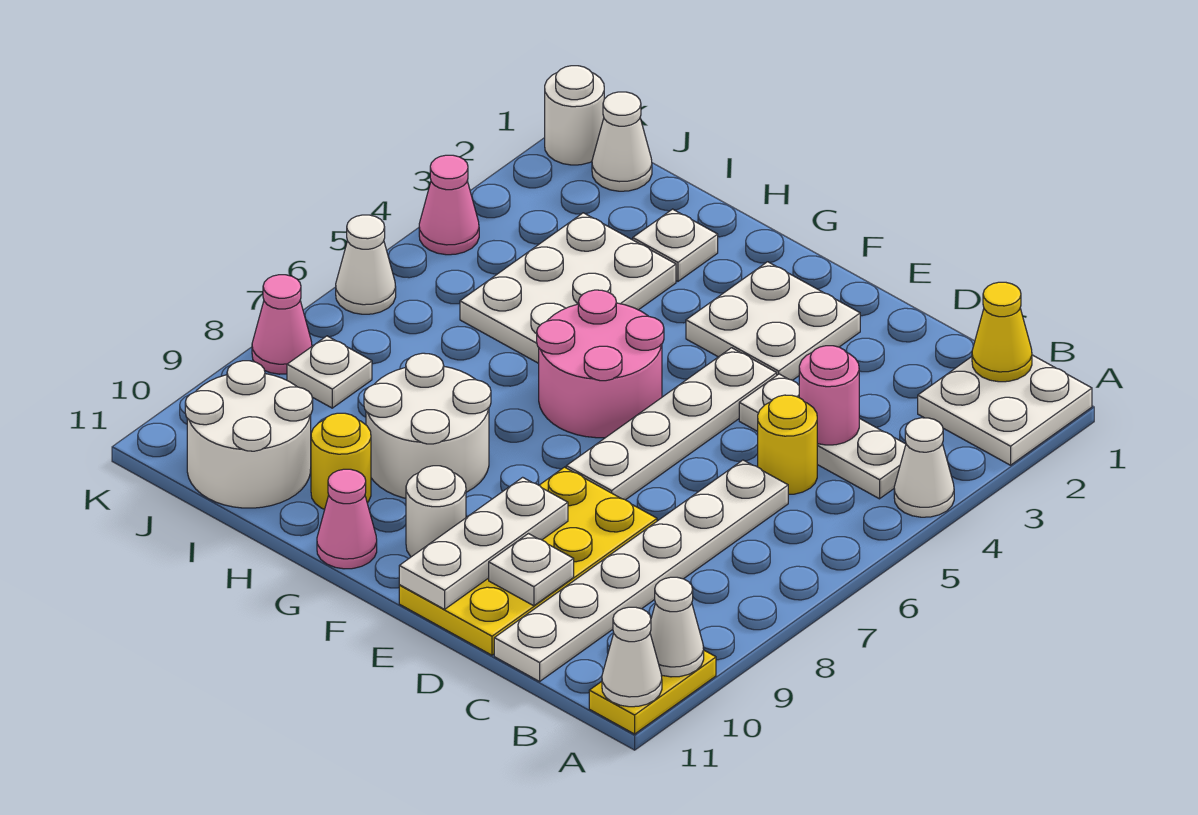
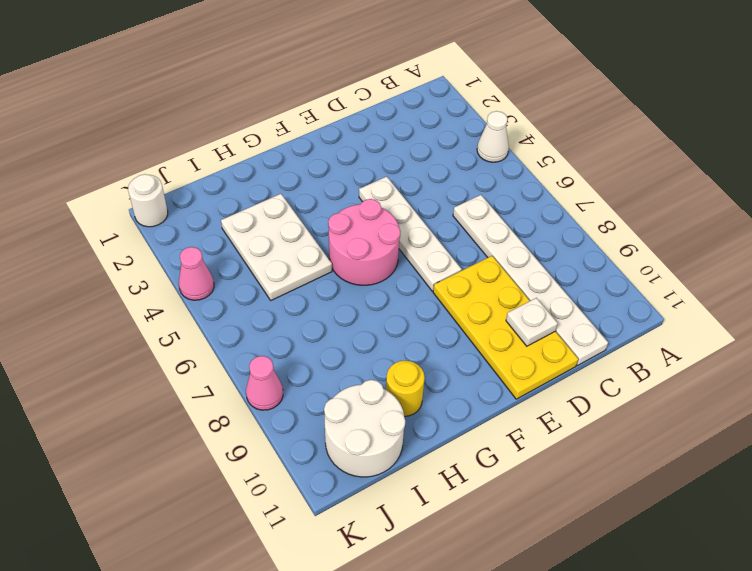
none -> white 2x2 plate [918,355,1092,465]
none -> yellow 1x2 plate [589,650,716,734]
none -> white 1x3 plate [739,374,906,499]

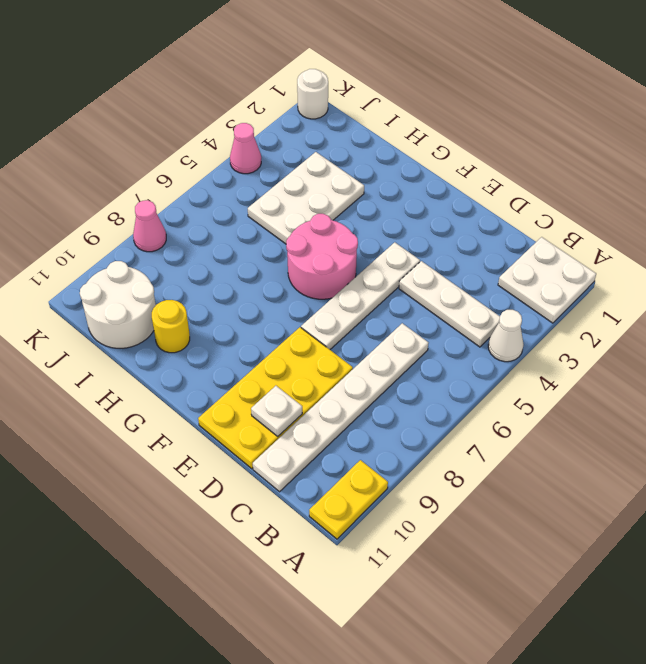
none -> yellow 1x1 round brick [758,395,817,495]
none -> white 2x2 plate [686,262,860,380]
none -> white 1x1 round brick [406,466,466,557]

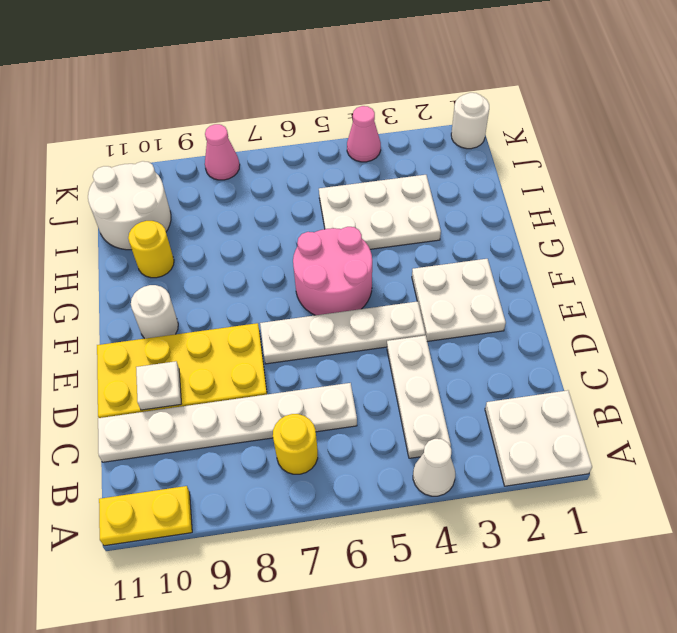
yellow 1x1 round brick [273,414,318,474] -> yellow 1x1 round brick moved to [758,395,817,495]
none -> white 2x2 round brick [364,353,491,498]
none -> pink 1x1 cone [317,469,377,569]
none -> white 1x1 plate [633,209,718,281]

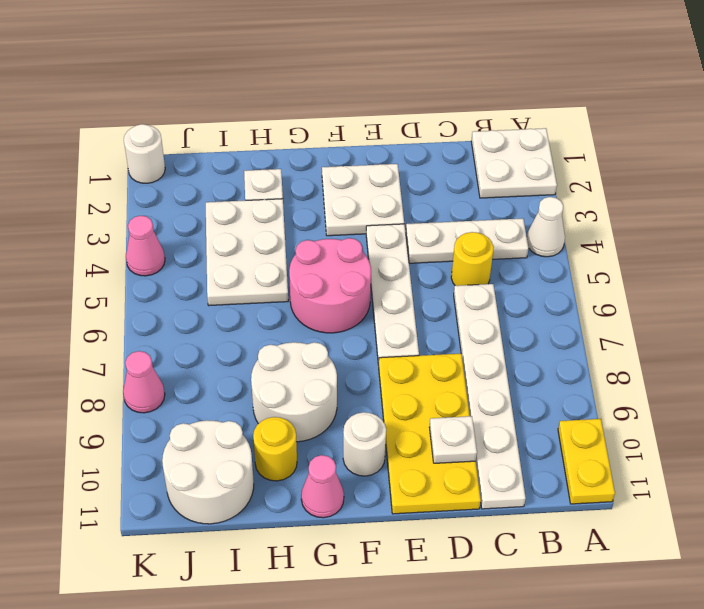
none -> white 1x1 cone [592,92,652,191]
none -> white 1x1 plate [287,336,372,408]
none -> white 1x1 cone [336,215,396,314]

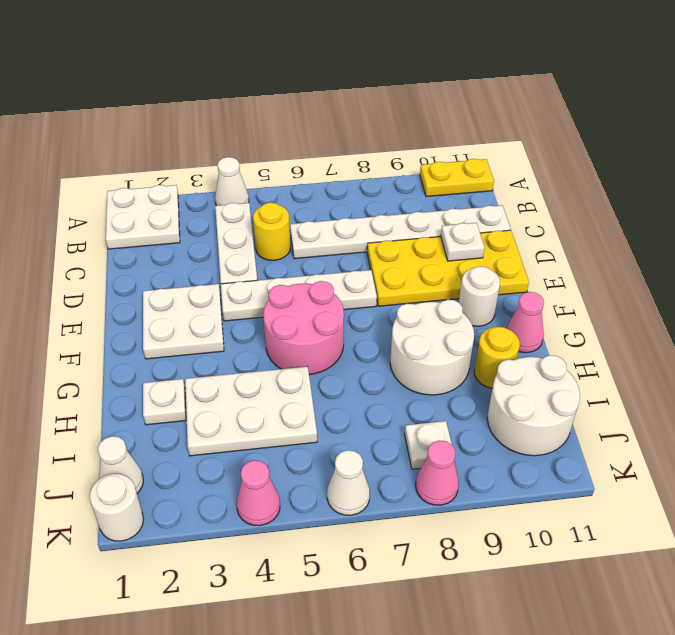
none -> white 1x1 cone [650,577,704,677]
none -> white 1x1 cone [602,607,662,707]
none -> yellow 1x1 cone [972,282,1032,382]

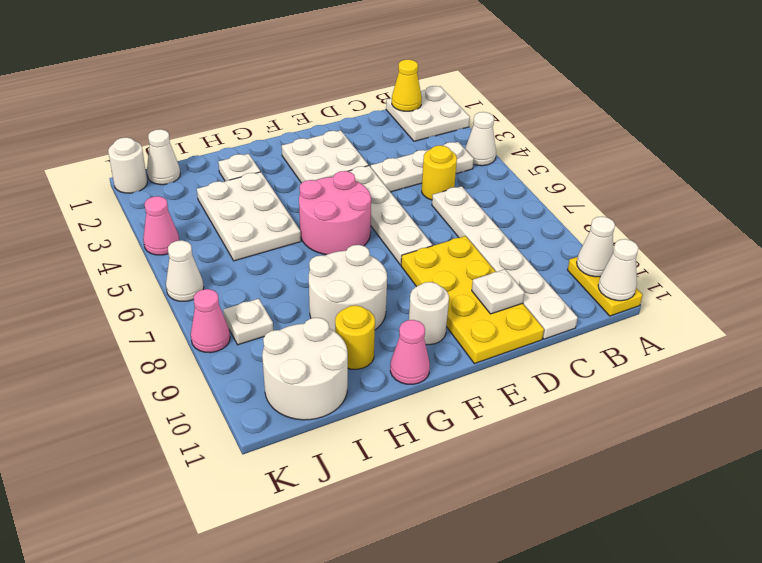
none -> pink 1x1 round brick [799,346,859,445]
none -> white 1x3 plate [399,477,568,609]

